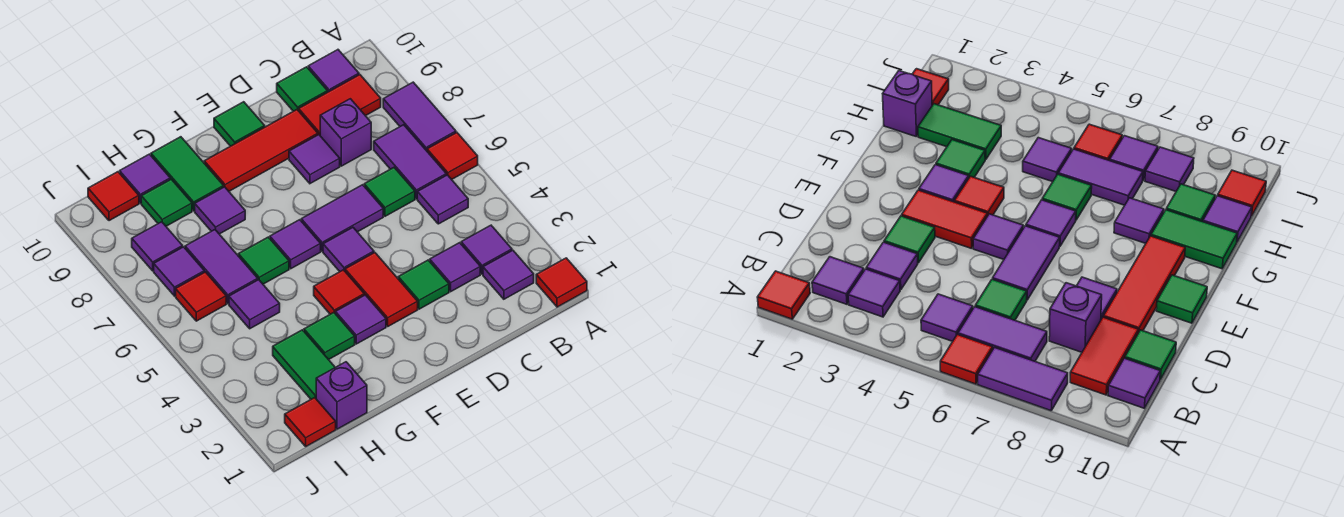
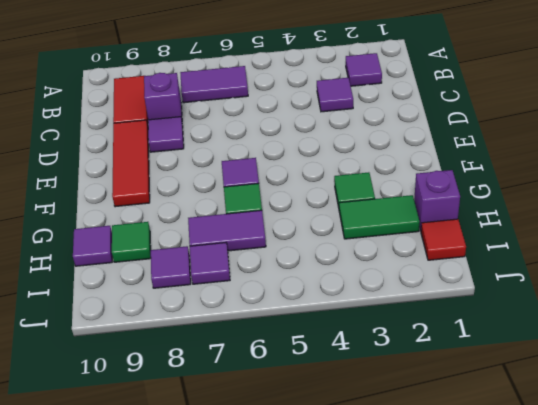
none -> red 1x1 tile [536,258,587,307]
none -> red 1x1 tile [427,133,478,180]
none -> purple 1x2 tile [383,82,456,151]
none -> purple 1x1 tile [461,225,512,274]

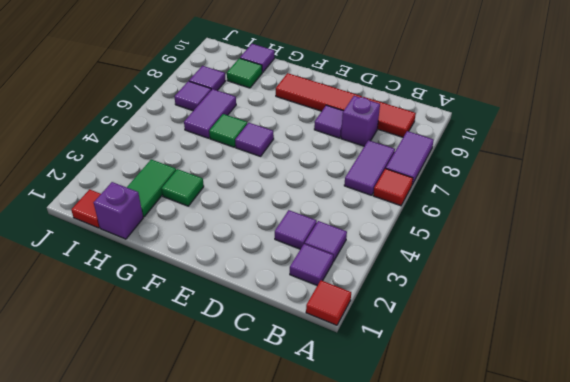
none -> purple 1x1 tile [417,175,468,224]
none -> purple 1x1 tile [308,50,359,92]
none -> green 1x1 tile [364,168,415,216]
none -> green 1x1 tile [277,67,328,111]

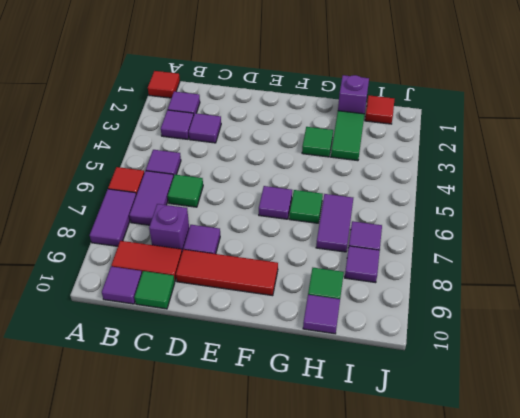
none -> green 1x1 tile [398,260,449,309]
none -> purple 1x2 tile [301,185,383,251]
none -> red 1x2 tile [345,253,418,326]
none -> purple 1x1 tile [323,228,374,272]

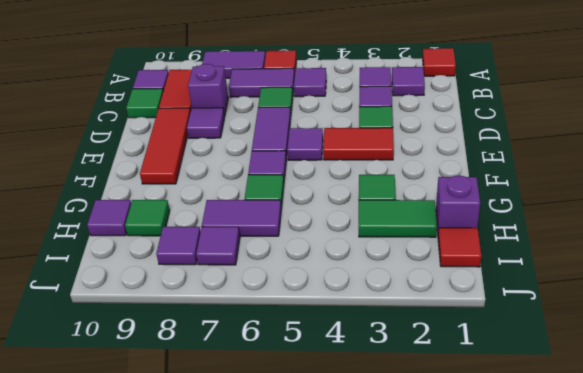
none -> green 1x1 tile [214,102,265,146]
none -> purple 1x1 tile [335,295,386,344]
none -> red 1x1 tile [314,270,364,314]
none -> purple 1x1 tile [195,187,245,234]

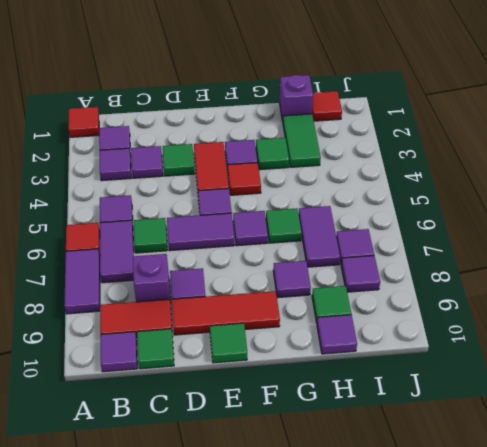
none -> green 1x2 tile [151,137,224,211]
none -> purple 1x1 tile [229,280,280,329]
none -> red 1x1 tile [176,272,226,321]
none -> red 1x1 tile [88,172,139,221]

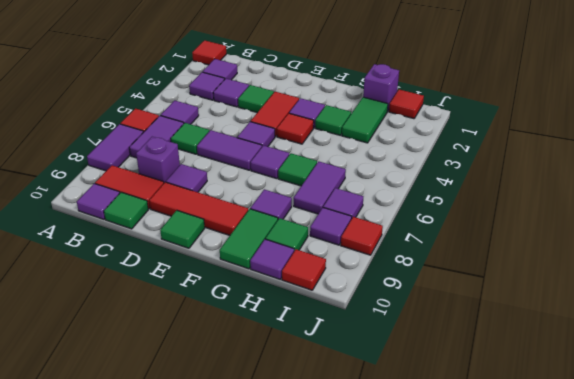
red 1x1 tile [341,217,383,255] -> red 1x1 tile moved to [176,272,226,321]
none -> purple 1x1 tile [229,280,280,329]

